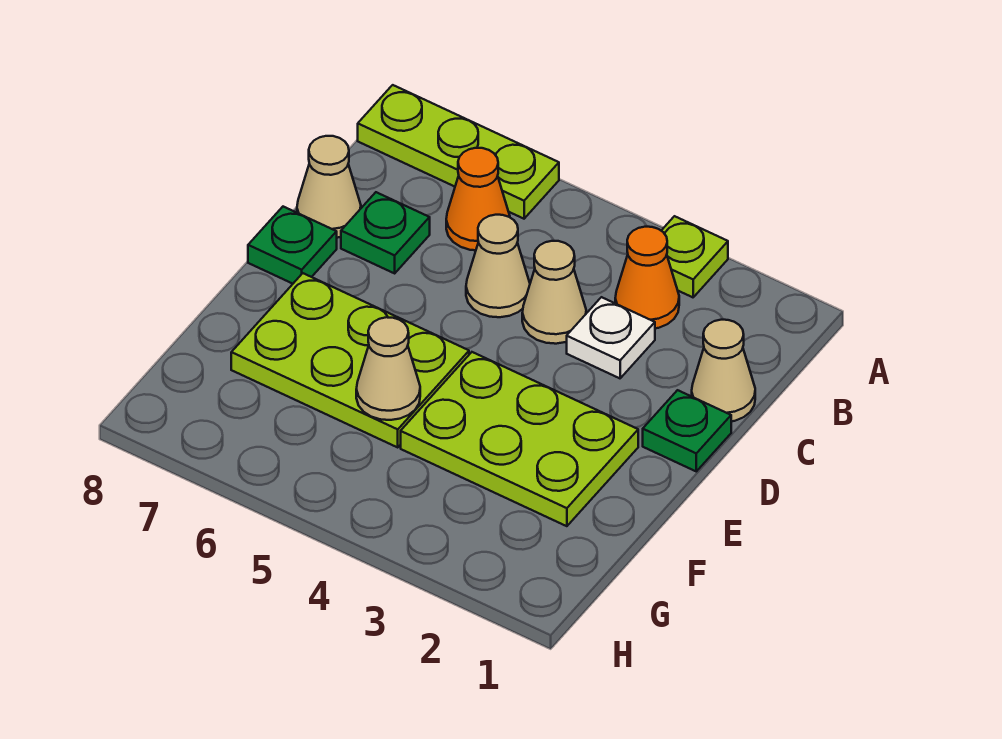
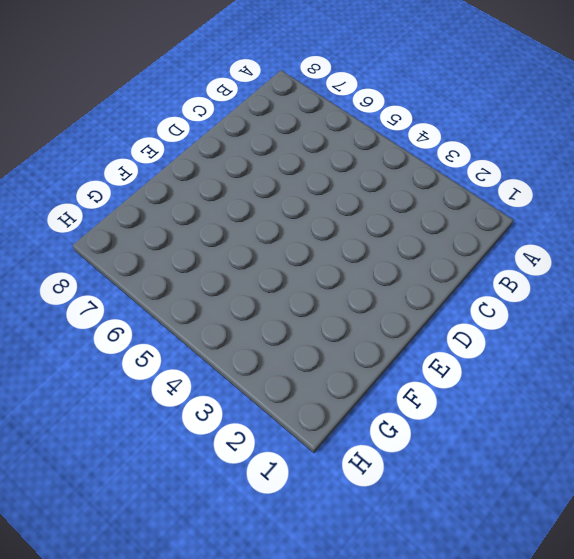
none -> lime 1x1 plate [661,216,728,297]
none -> lime 1x3 plate [358,85,559,219]
none -> orange 1x1 cone [615,227,679,328]

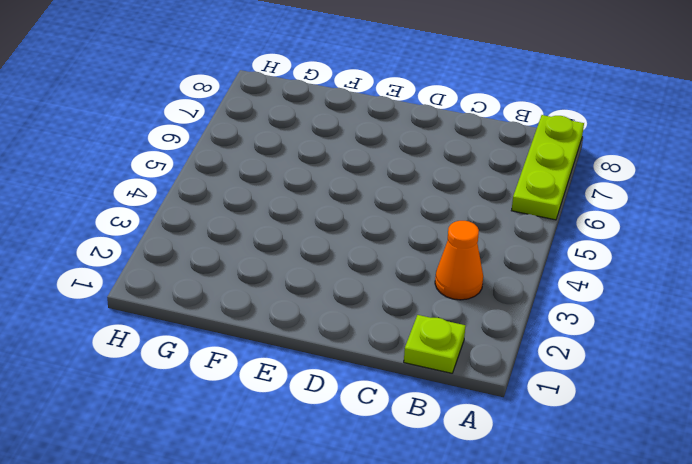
lime 1x1 plate [404,315,465,373] -> lime 1x1 plate moved to [661,216,728,297]
none -> orange 1x1 cone [446,148,510,250]
none -> tan 1x1 cone [692,320,755,421]
none -> white 1x1 plate [567,297,655,378]

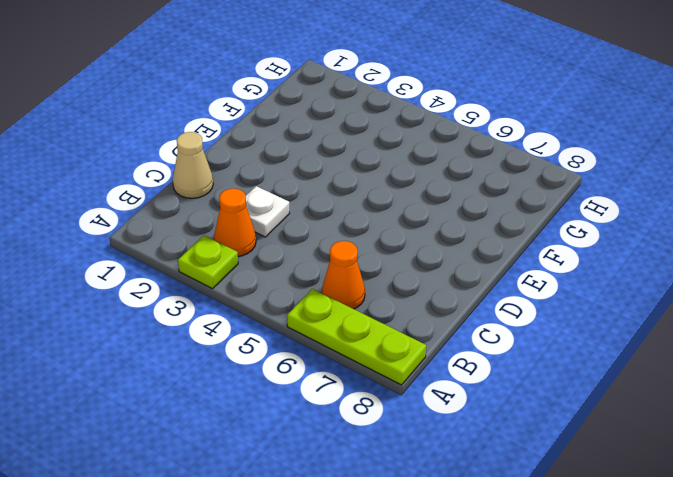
none -> tan 1x1 cone [522,241,586,344]
none -> tan 1x1 cone [466,215,530,317]
none -> green 1x1 plate [341,192,430,273]

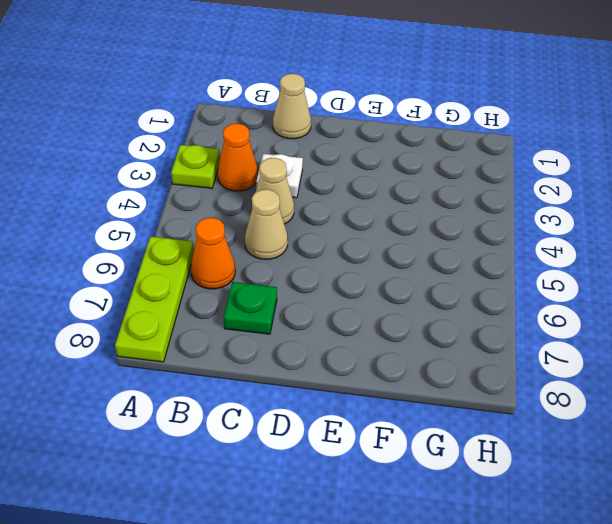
none -> tan 1x1 cone [297,136,361,238]
none -> green 1x1 plate [643,390,731,471]
none -> green 1x1 plate [248,207,337,284]

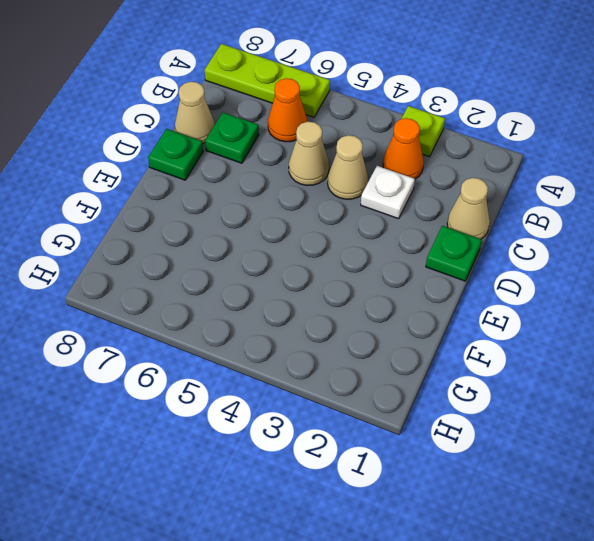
none -> lime 2x3 plate [401,352,638,526]
none -> lime 2x3 plate [231,273,469,447]
none -> tan 1x1 cone [356,317,420,420]

